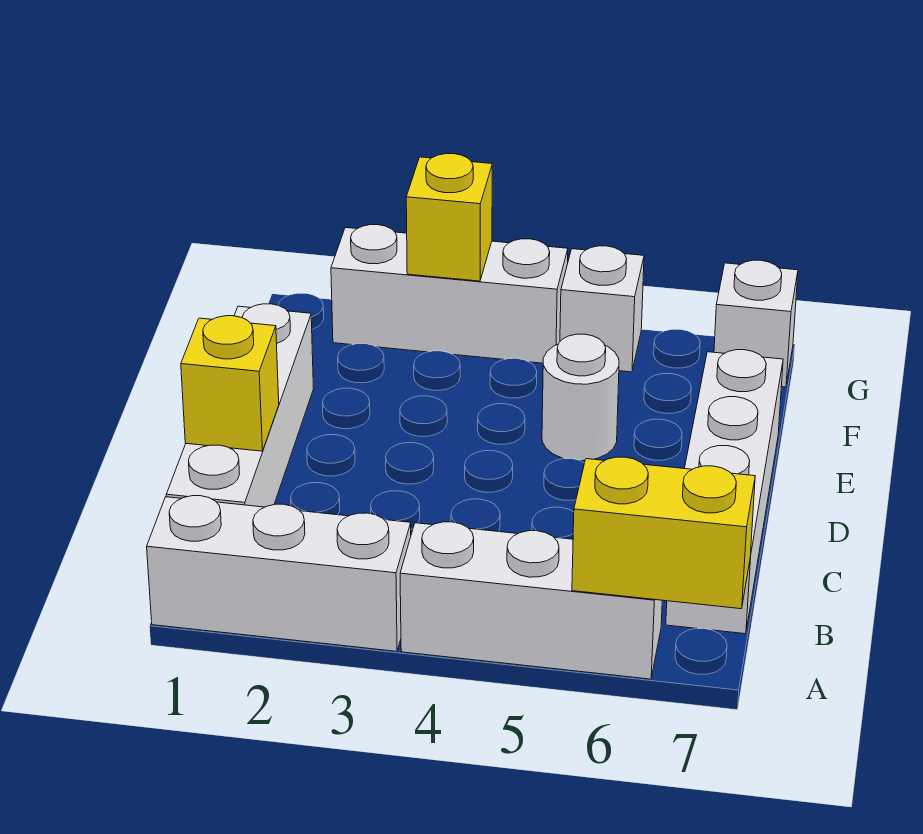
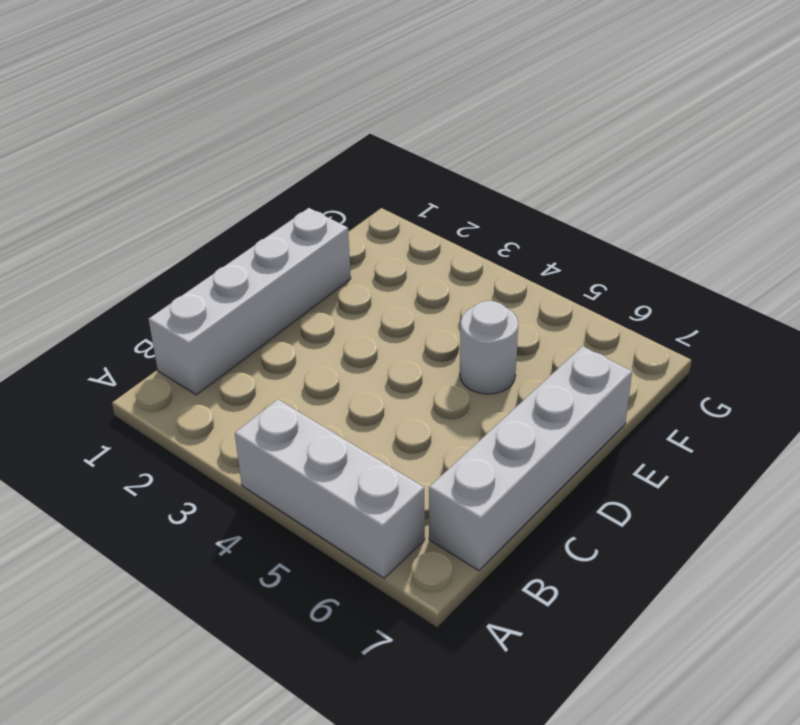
none -> white 1x3 brick [147,496,411,651]
none -> white 1x3 brick [331,225,568,363]

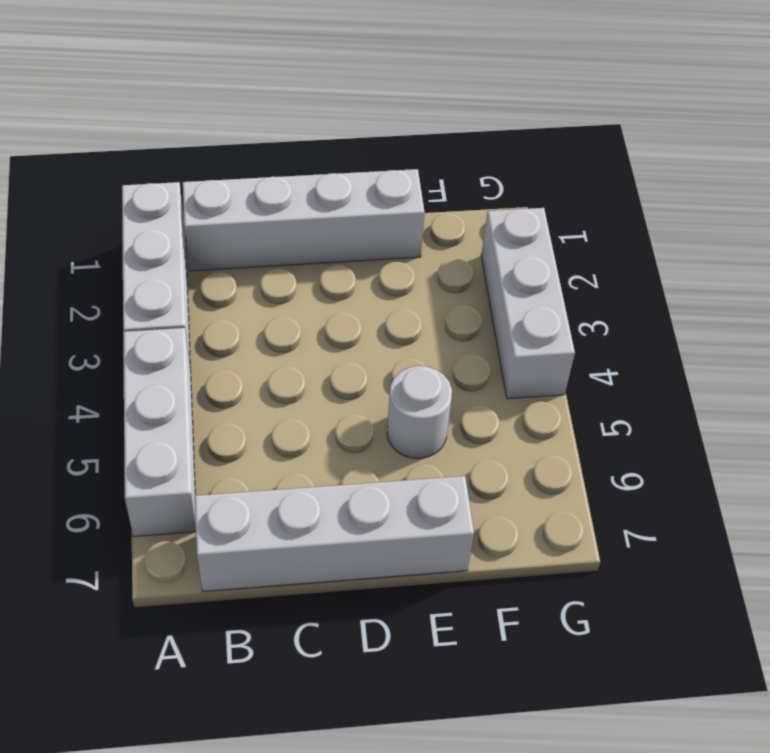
none -> white 1x1 brick [560,246,644,372]
none -> white 1x1 brick [714,260,798,387]

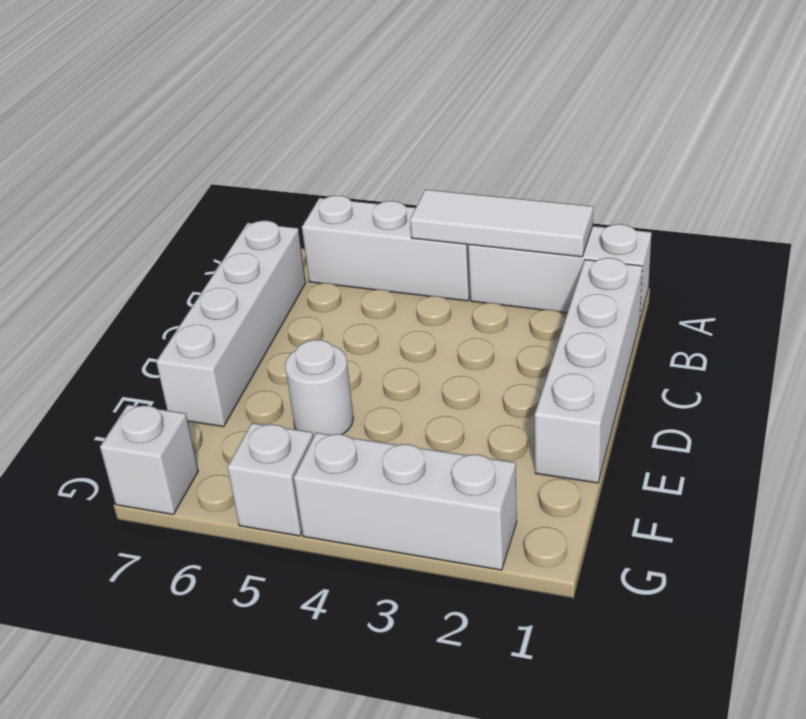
white 1x3 tile [410,190,593,257] -> none
none -> yellow 1x2 brick [572,457,755,609]
none -> yellow 1x1 brick [181,316,279,451]

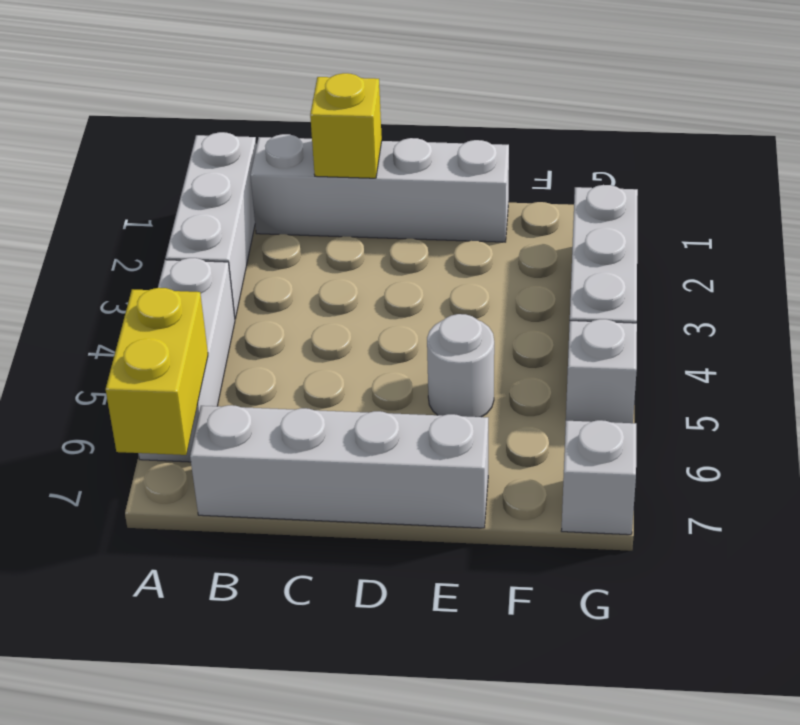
none -> yellow 1x1 brick [406,154,492,281]

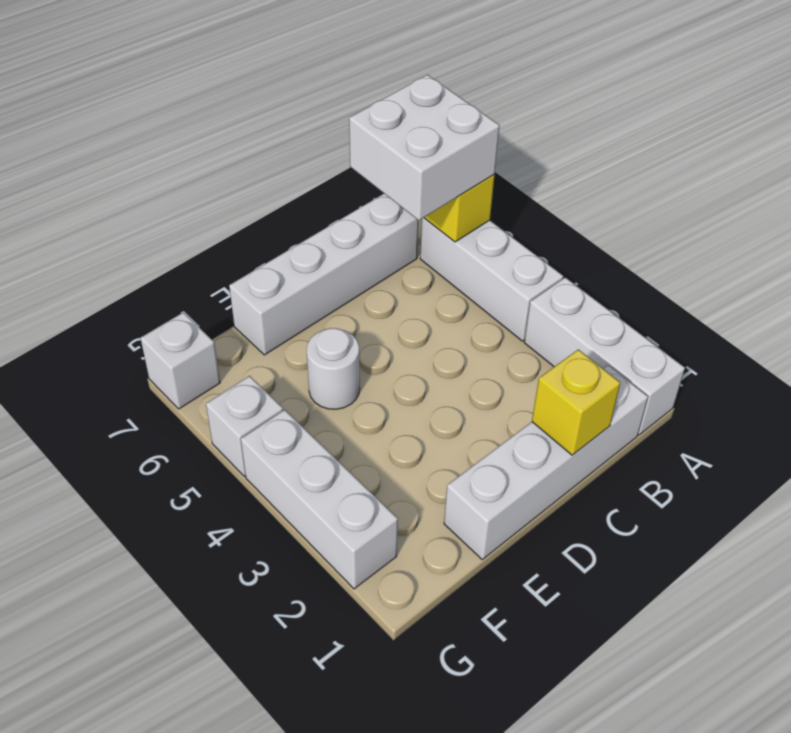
white 2x2 brick [349,75,500,220] -> none
none -> yellow 1x1 brick [406,154,492,281]

